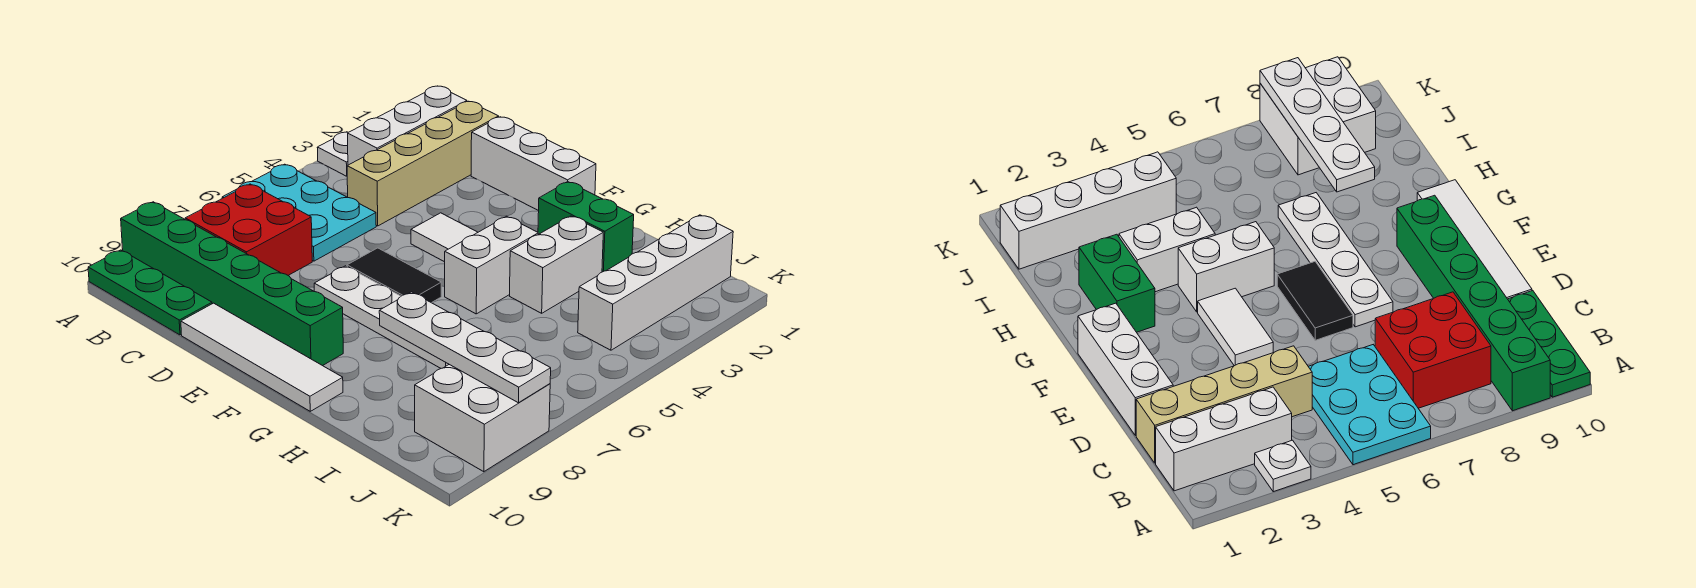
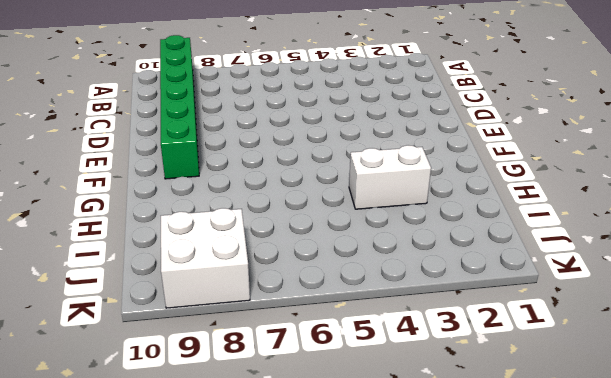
none -> white 1x1 plate [317,132,348,176]
none -> cyan 2x3 plate [222,164,376,261]
none -> green 1x3 plate [88,250,212,335]

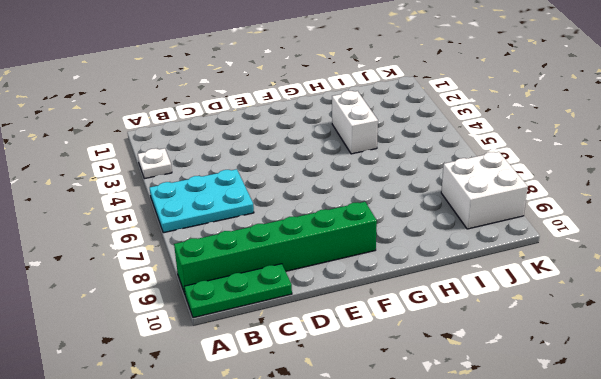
none -> white 1x3 brick [348,86,467,165]
none -> red 2x2 brick [185,184,312,276]
none -> tan 1x4 brick [347,101,499,226]

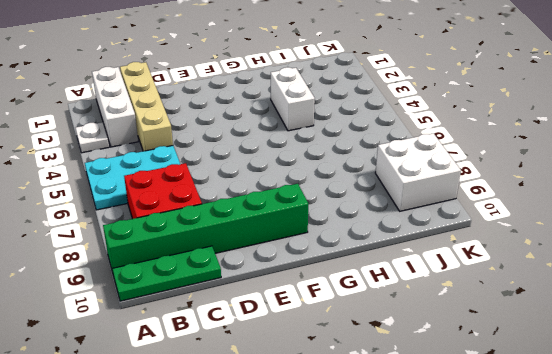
none -> white 1x3 brick [471,117,596,211]
none -> white 1x4 tile [181,303,343,411]
none -> white 1x2 tile [411,213,478,262]

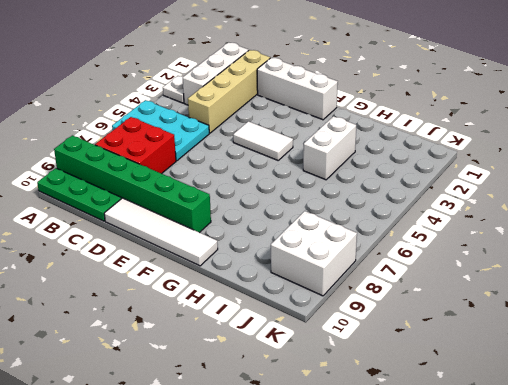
none -> black 1x2 tile [347,248,441,303]
none -> white 1x4 plate [314,266,449,368]
none -> green 1x2 brick [538,182,634,272]

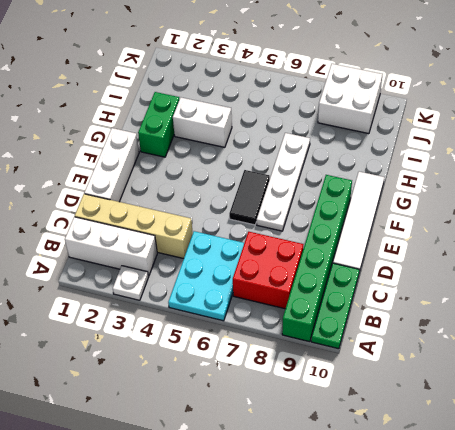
none -> white 1x2 tile [411,213,478,262]
none -> white 1x2 brick [445,216,538,314]
none -> white 1x4 brick [578,215,733,350]

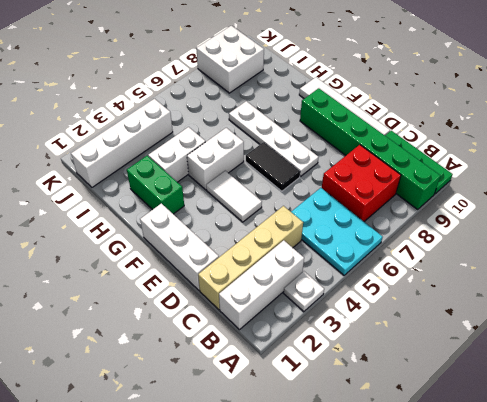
none -> white 1x4 plate [379,292,551,403]

